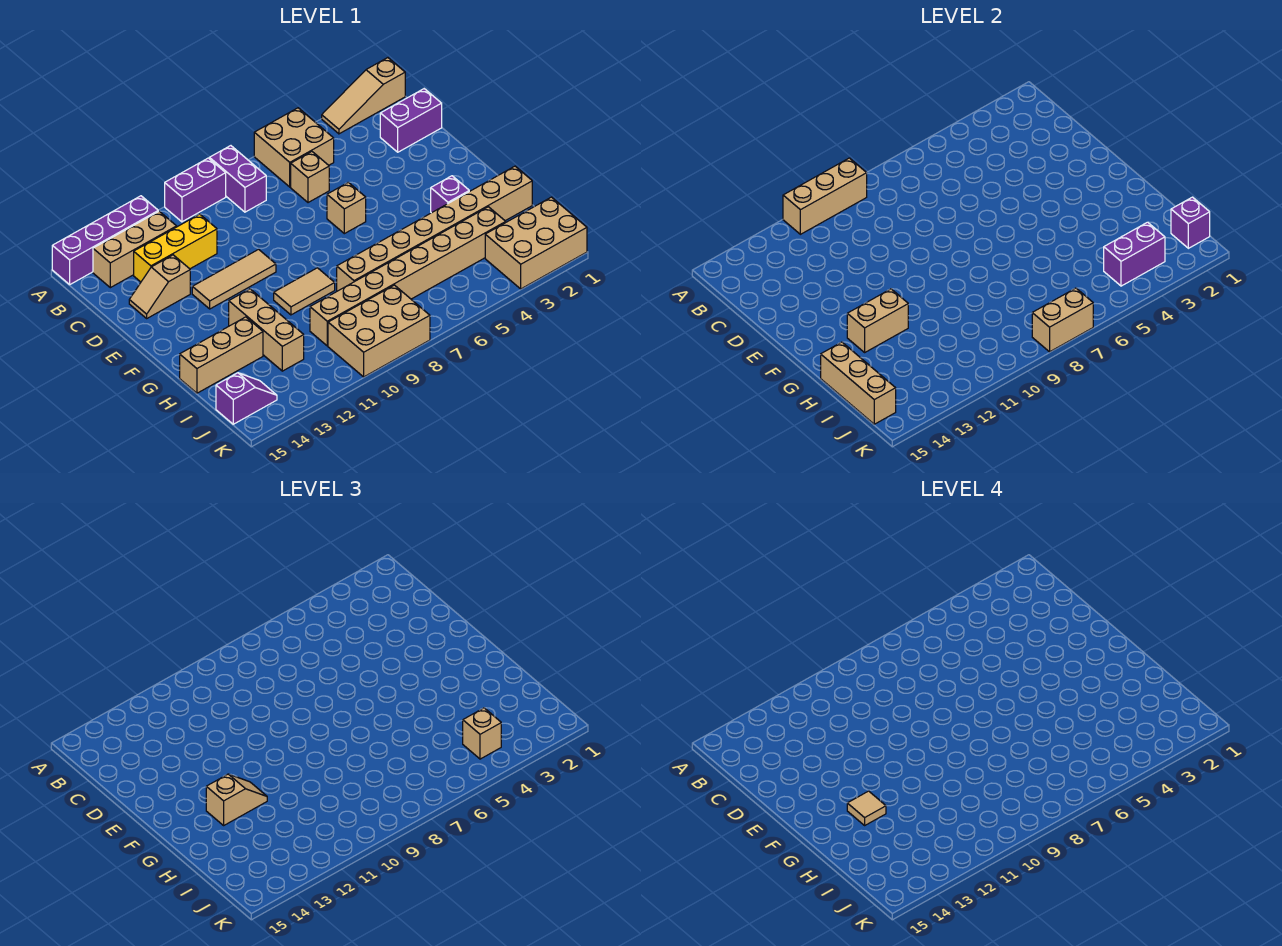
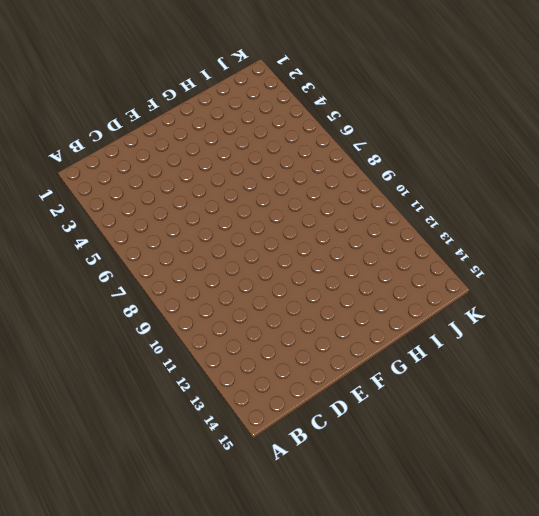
none -> tan 1x3 slope [322,58,405,134]
none -> tan 2x2 brick [254,108,334,187]
none -> purple 1x2 brick [209,146,266,212]
none -> purple 1x2 brick [165,158,226,222]

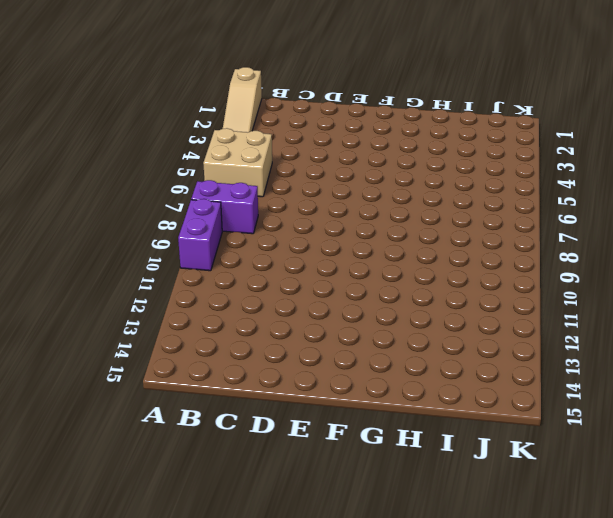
none -> purple 1x4 brick [52,196,158,284]
none -> tan 1x3 brick [93,211,177,288]
none -> purple 1x2 brick [380,89,442,152]
none -> tan 1x1 brick [291,152,329,203]

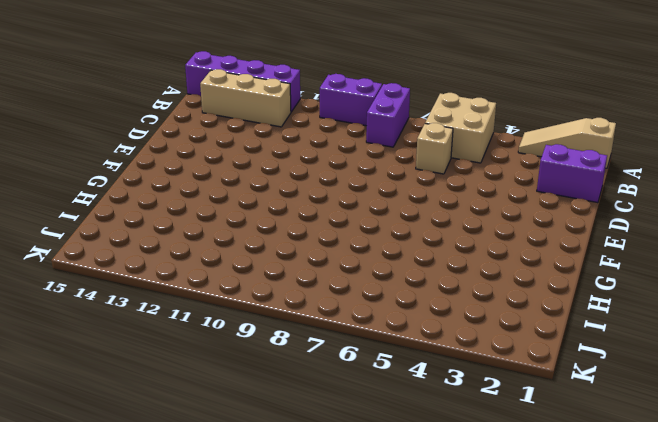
none -> yellow 1x3 brick [134,214,217,282]
none -> tan 1x2 slope [129,255,190,318]
none -> tan 1x1 brick [327,182,366,234]
none -> tan 1x3 tile [192,249,276,309]

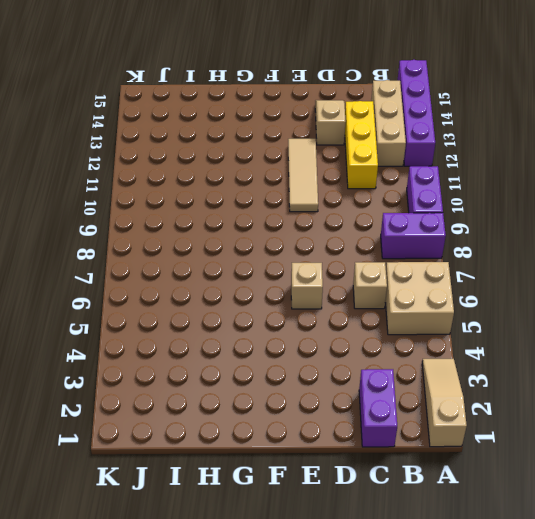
none -> purple 1x1 brick [431,176,469,213]
none -> tan 1x2 tile [274,268,335,315]
none -> tan 1x3 brick [229,289,304,371]
none -> tan 1x8 brick [337,166,532,291]

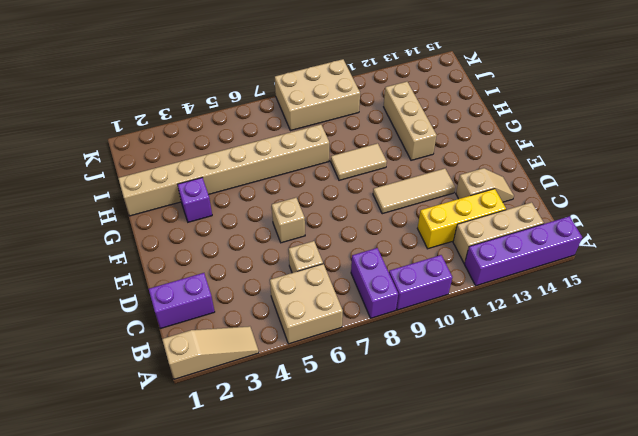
none -> tan 1x3 brick [180,317,263,393]
none -> tan 1x8 brick [310,207,506,346]
none -> tan 2x3 brick [485,197,587,289]
none -> purple 1x2 slope [216,373,277,424]

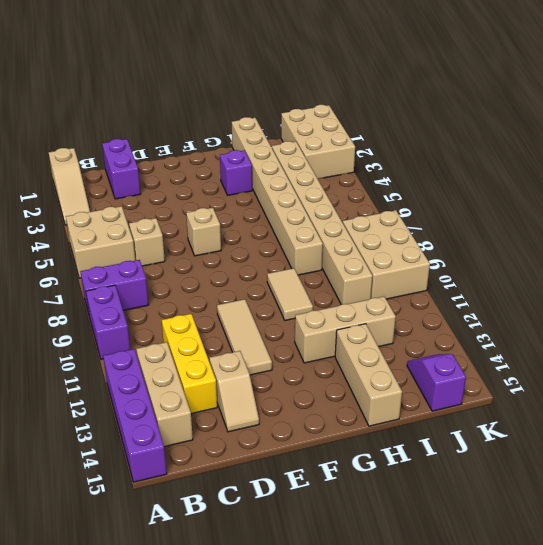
none -> tan 1x3 brick [783,158,867,234]
none -> tan 1x2 brick [847,289,908,352]
none -> tan 1x3 brick [821,342,896,424]
none -> purple 1x1 brick [1171,197,1210,248]

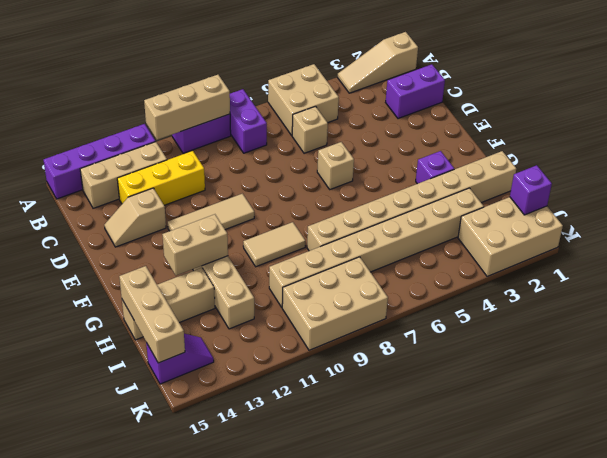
none -> purple 1x2 brick [1104,222,1165,286]
none -> tan 1x2 brick [1032,288,1093,352]
none -> tan 1x2 slope [206,774,267,825]
none -> tan 1x1 brick [463,708,501,759]

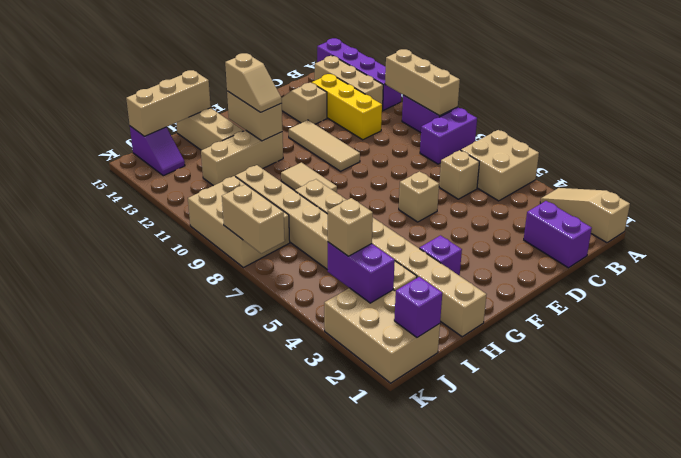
none -> tan 1x1 tile [847,791,886,825]

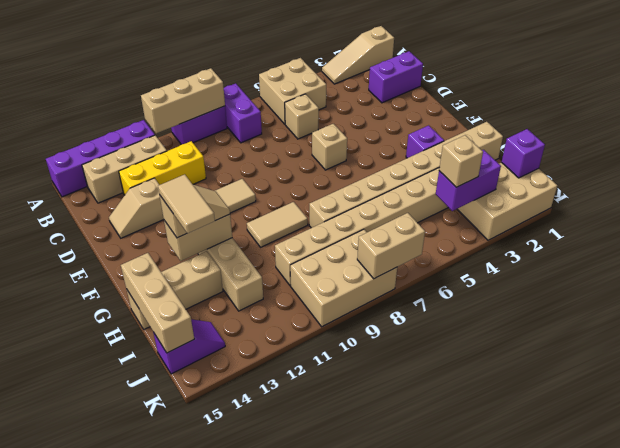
tan 1x2 tile [158,174,215,234] -> tan 1x1 tile [847,791,886,825]

